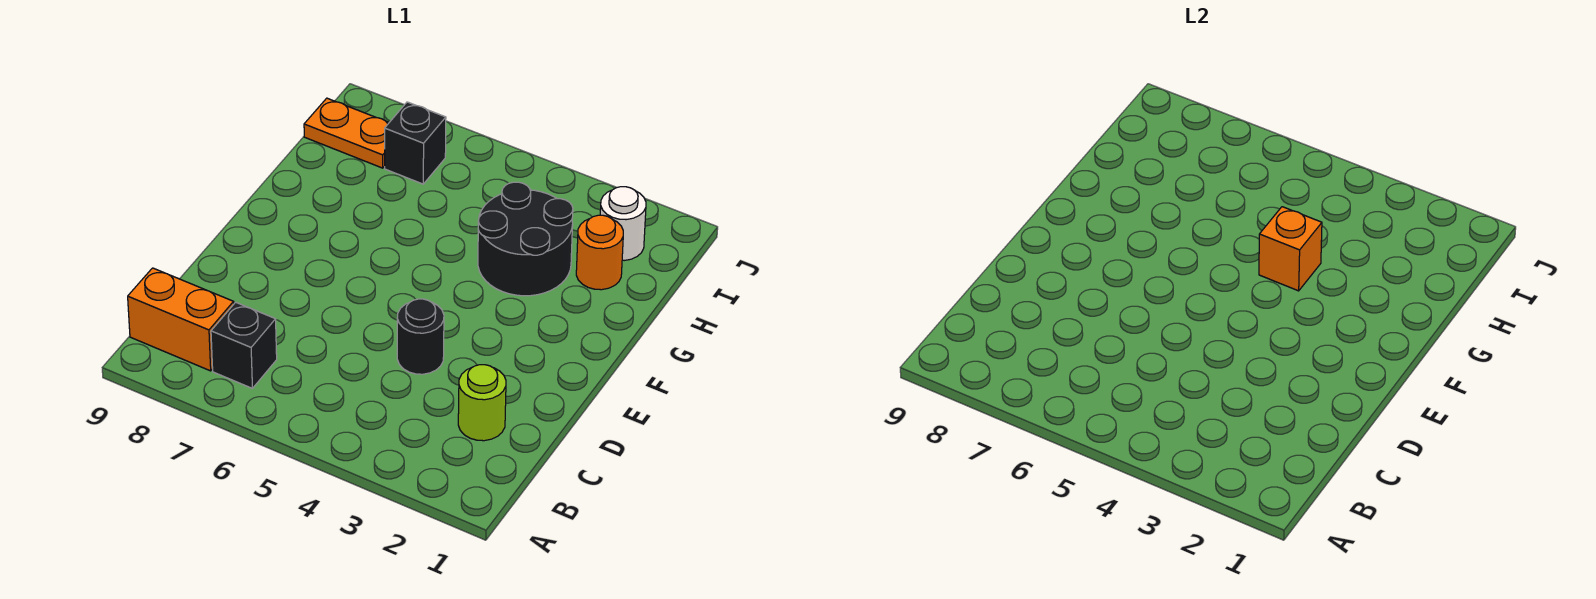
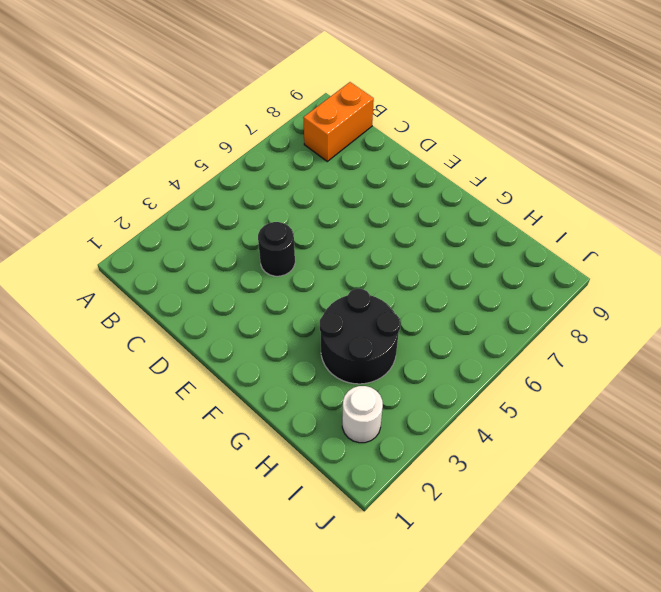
none -> black 1x1 brick [211,302,277,388]
none -> lime 1x1 round brick [458,365,506,441]

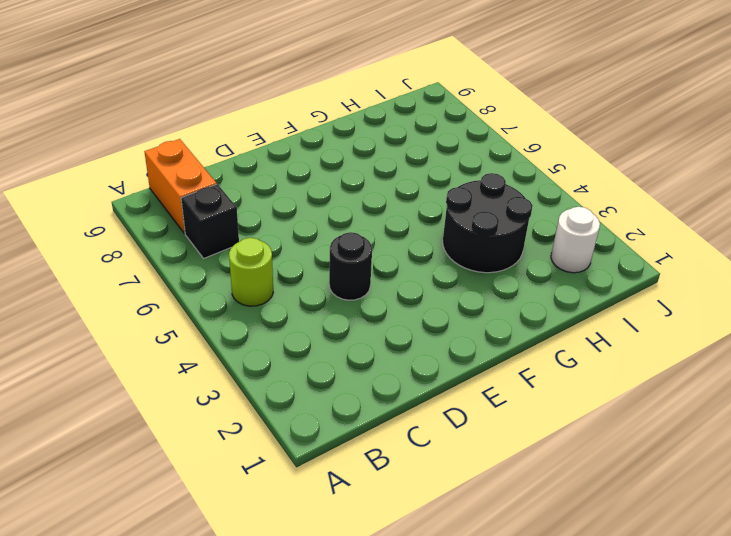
lime 1x1 round brick [229,238,273,306] -> lime 1x1 round brick moved to [458,365,506,441]
none -> orange 1x1 round brick [576,215,623,290]
none -> black 1x1 brick [385,102,446,184]

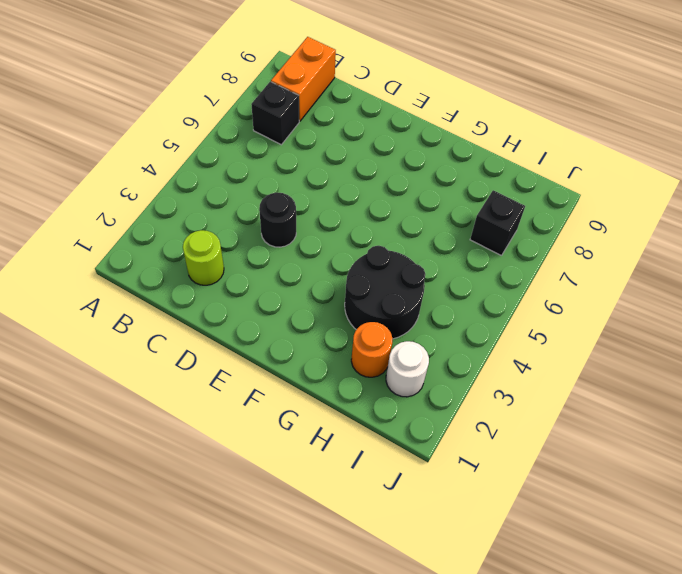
none -> orange 1x2 plate [304,98,389,168]
none -> orange 1x1 brick [1259,207,1322,291]

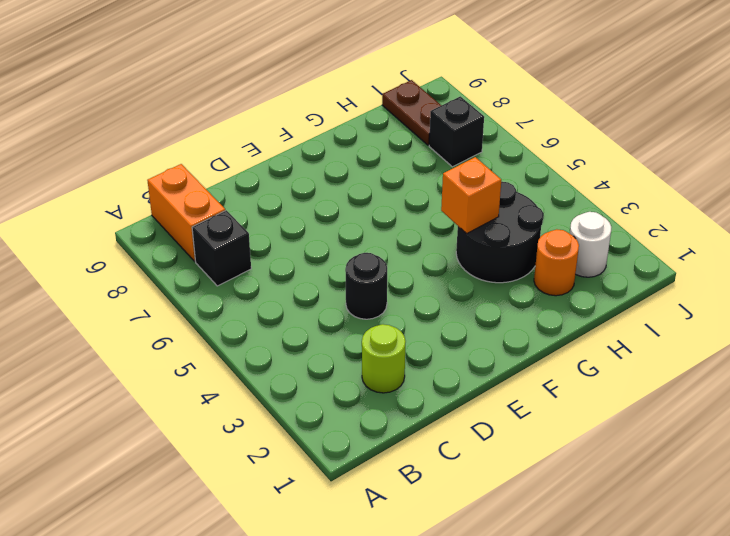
brown 1x2 plate [382,80,441,145] -> orange 1x2 plate [304,98,389,168]

